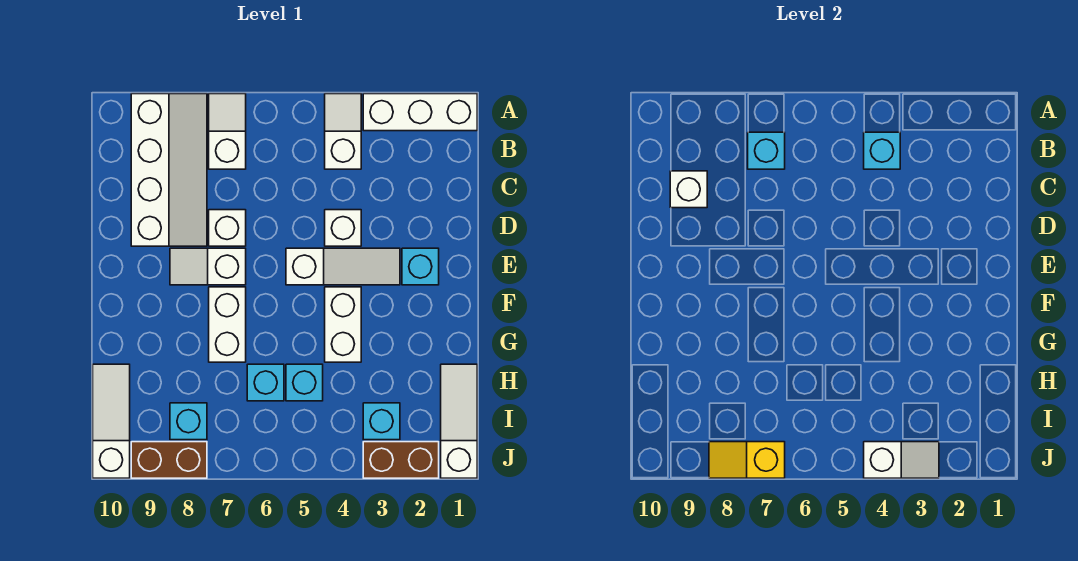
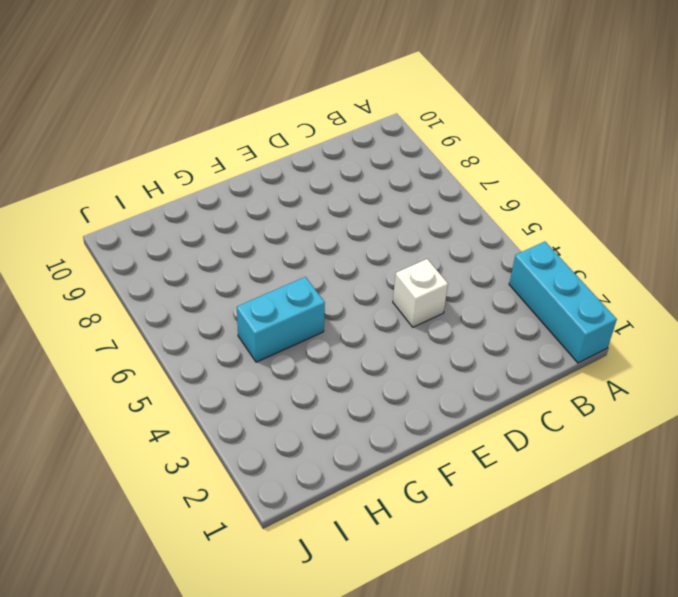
cyan 1x3 brick [509,242,617,363] -> white 1x3 brick [363,94,477,131]
cyan 1x2 brick [237,277,325,362] -> cyan 1x1 brick [286,364,323,401]
none -> white 1x2 slope [325,94,361,169]
none -> white 1x2 slope [209,94,246,169]
none -> white 2x4 slope [131,94,207,246]

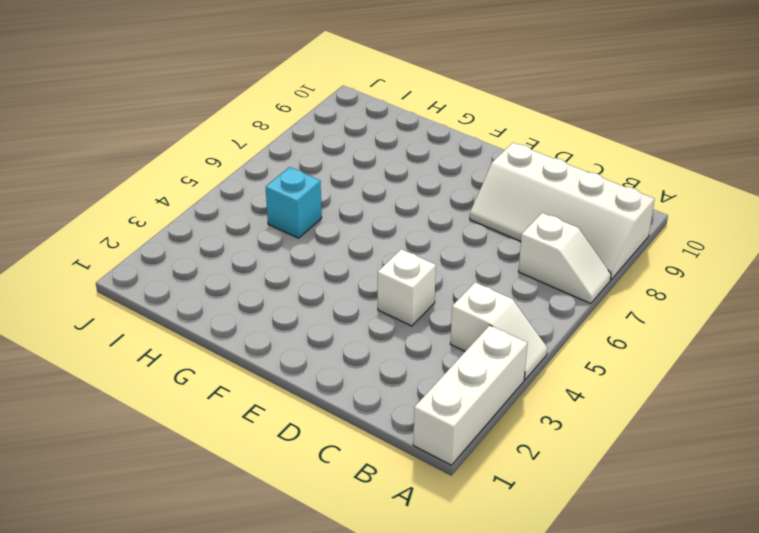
none -> white 1x1 brick [209,210,246,246]
none -> cyan 1x1 brick [402,248,439,285]
none -> white 1x3 slope [286,248,400,285]

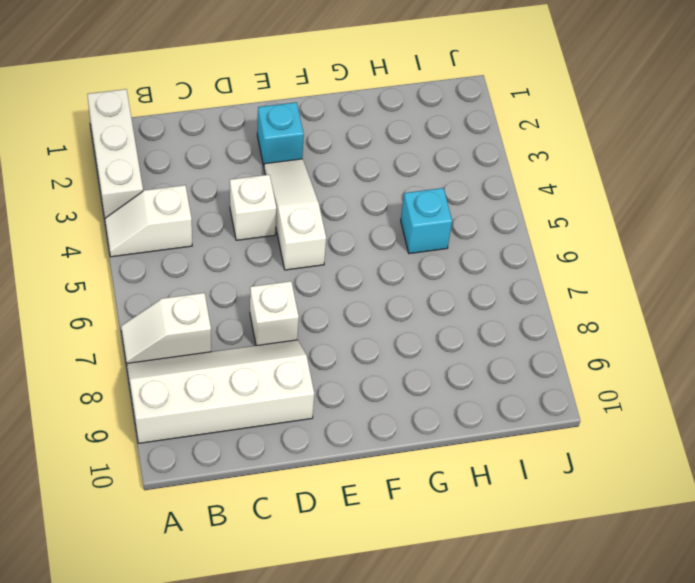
none -> white 1x2 slope [170,248,246,285]
none -> white 1x2 brick [325,287,361,362]
none -> white 1x2 brick [209,287,246,362]

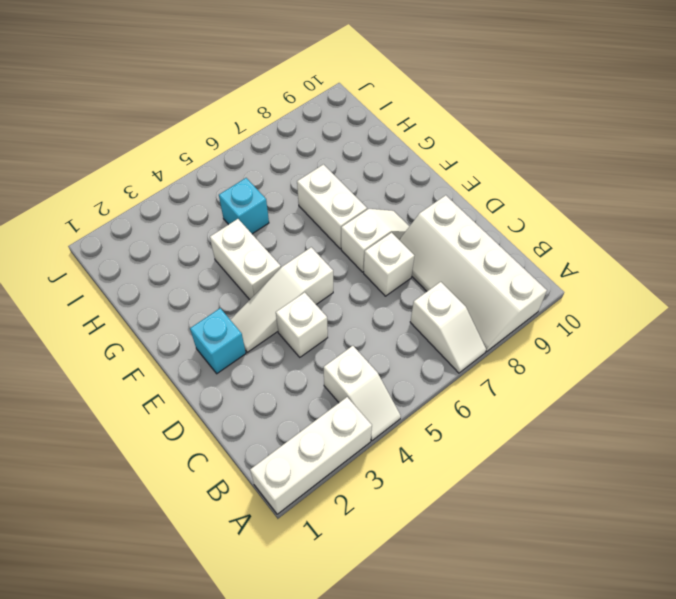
none -> white 1x3 slope [441,364,477,478]
none -> cyan 1x1 brick [247,364,284,401]
none -> white 1x3 slope [93,364,130,478]

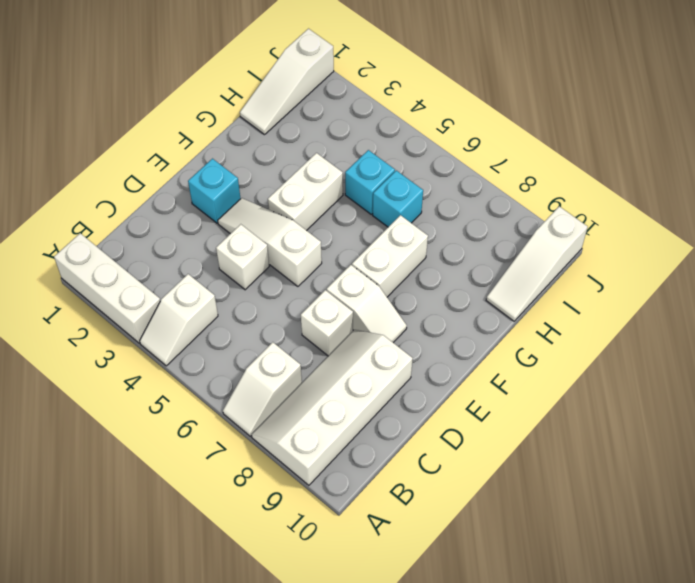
none -> cyan 1x1 brick [363,403,400,440]
none -> cyan 1x1 brick [170,403,207,440]
none -> brown 1x2 brick [363,442,439,478]

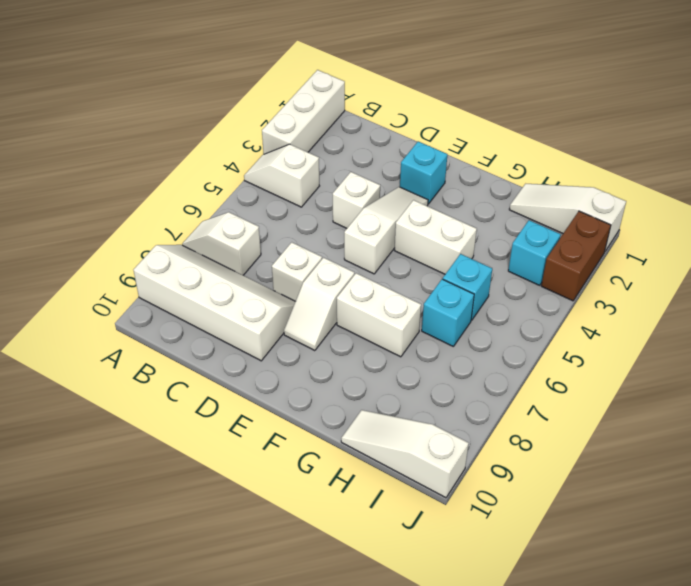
none -> cyan 1x1 brick [170,403,207,440]
none -> brown 1x2 brick [131,442,207,478]
none -> cyan 1x1 brick [864,132,900,169]

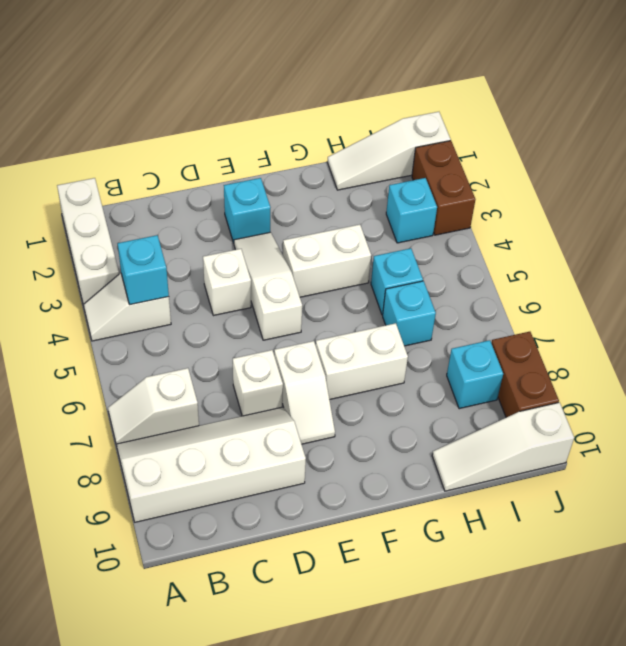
none -> cyan 1x1 brick [748,132,785,169]
none -> white 1x1 brick [670,171,707,208]
none -> white 1x2 slope [864,442,939,478]

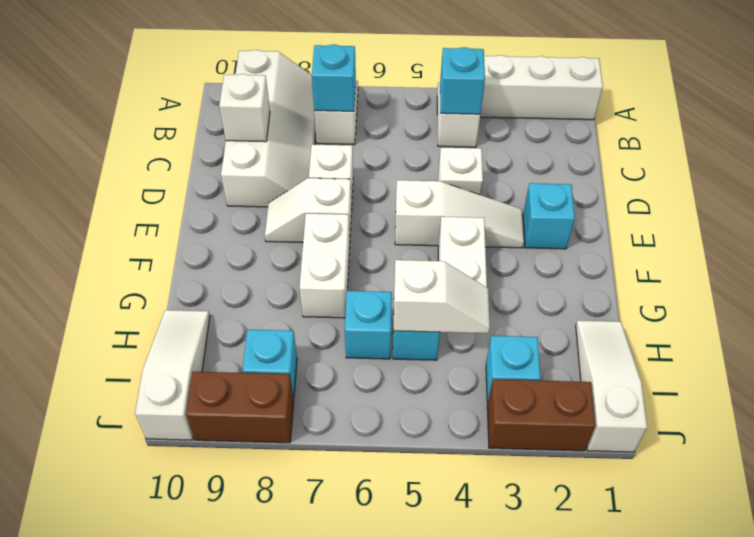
white 1x2 slope [393,260,490,333] -> white 1x2 slope moved to [864,442,939,478]
none -> yellow 1x2 slope [709,442,785,478]

